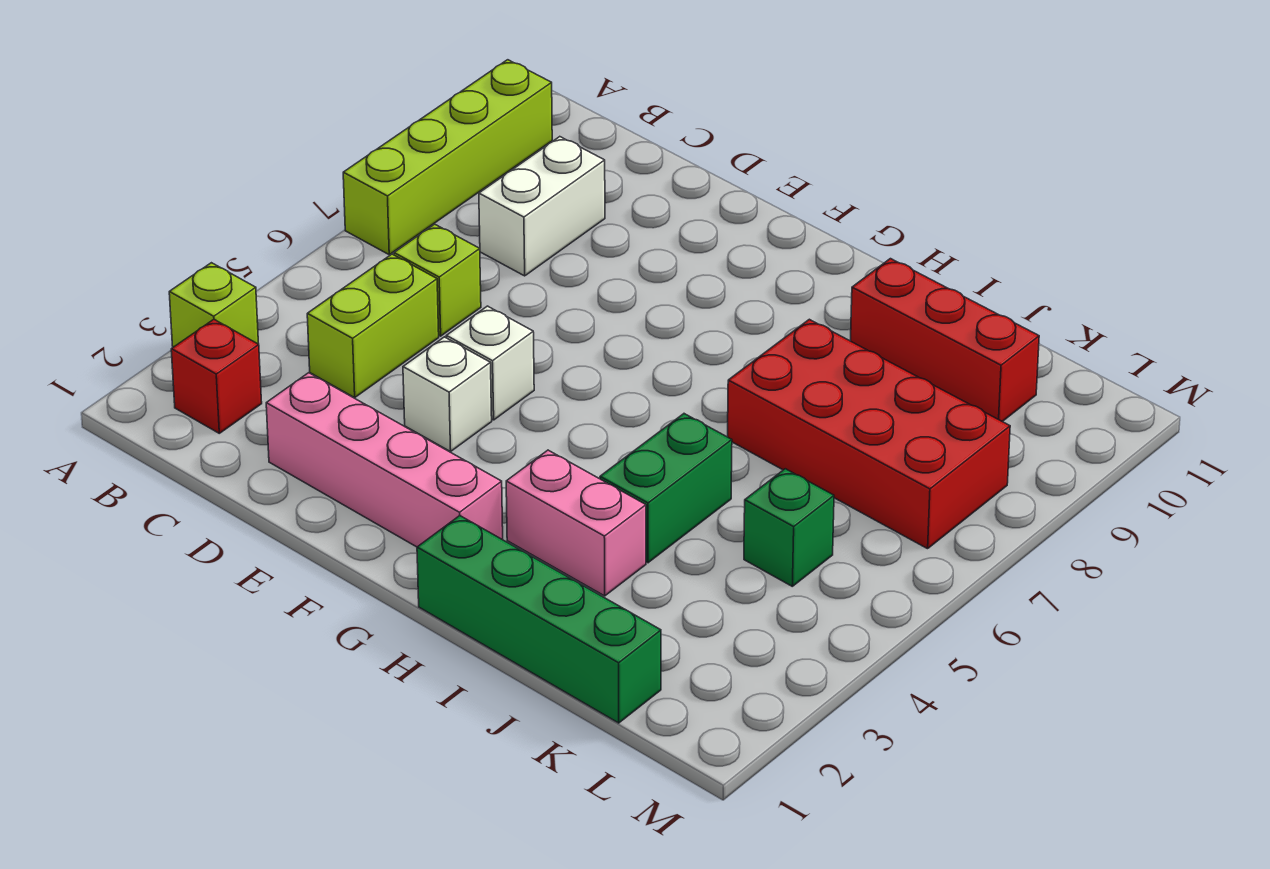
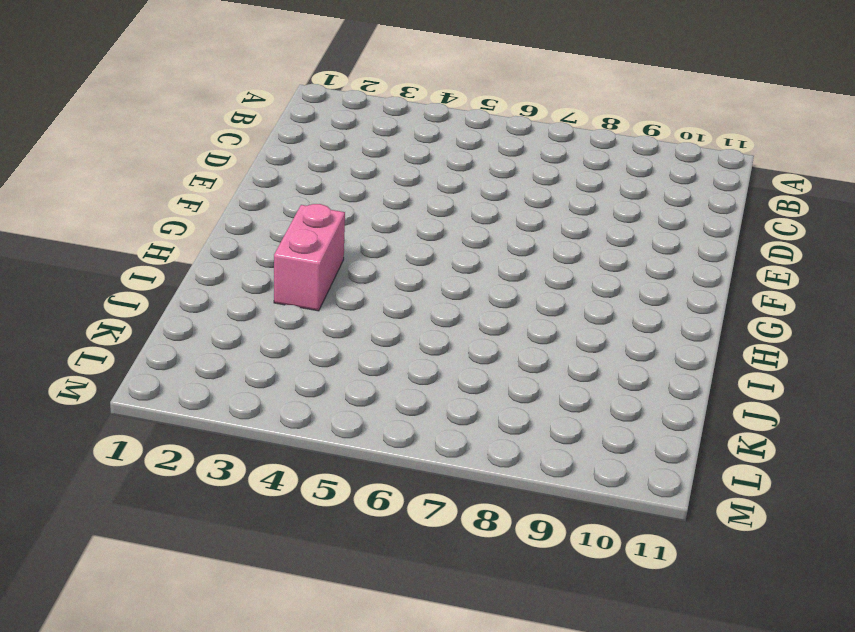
none -> lime 1x1 brick [169,263,259,347]
none -> lime 1x4 brick [343,60,552,255]
none -> red 1x1 brick [171,319,262,433]

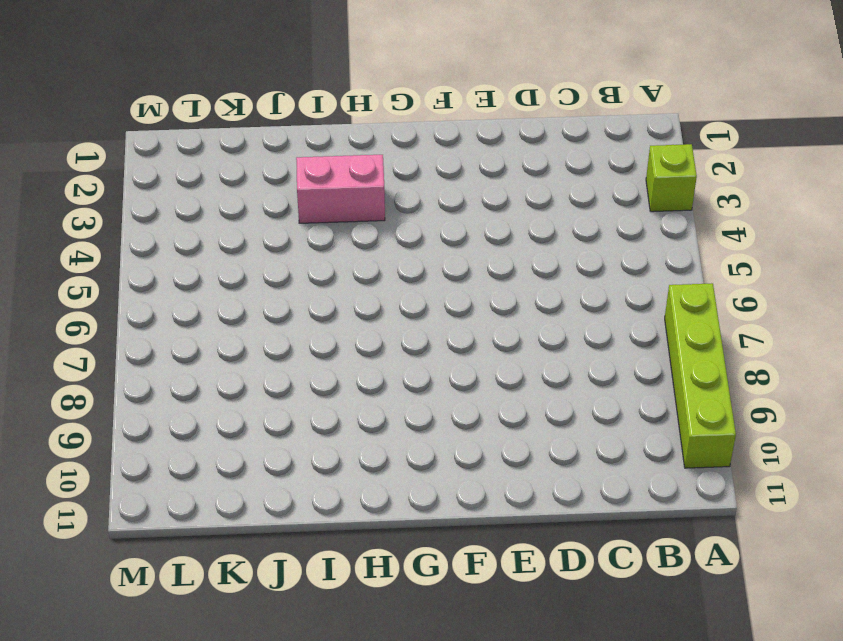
none -> red 1x1 brick [171,319,262,433]
none -> lime 1x2 brick [307,254,439,398]
none -> lime 1x1 brick [394,224,481,336]

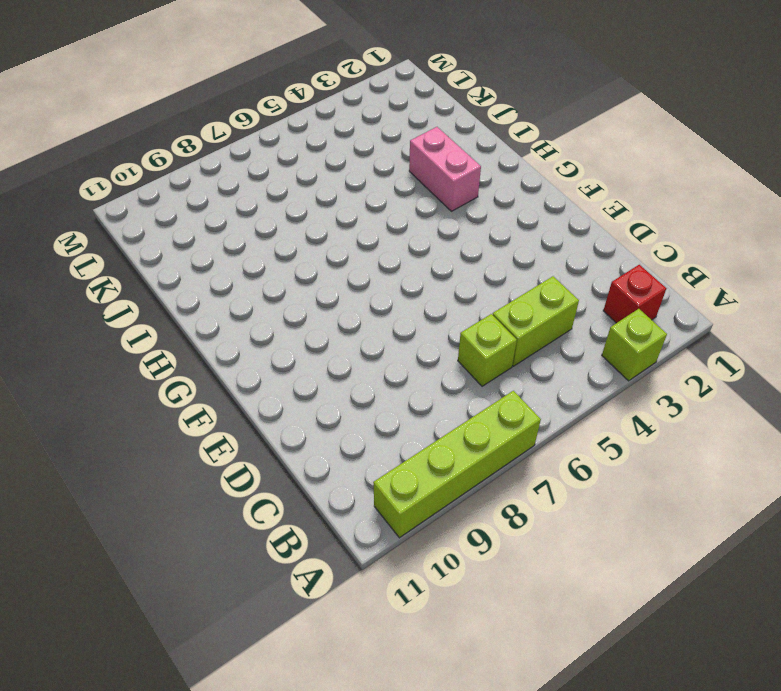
none -> white 1x2 brick [479,137,605,276]
none -> pink 1x4 brick [266,373,503,547]
none -> white 1x1 brick [403,337,492,452]

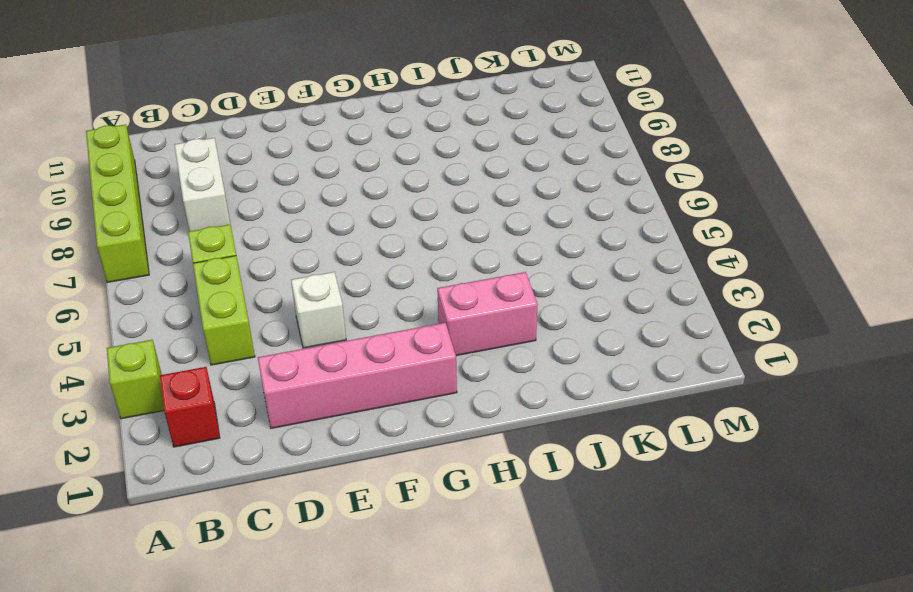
none -> white 1x1 brick [446,306,534,420]
none -> green 1x4 brick [417,516,661,723]
none -> green 1x2 brick [600,414,732,563]

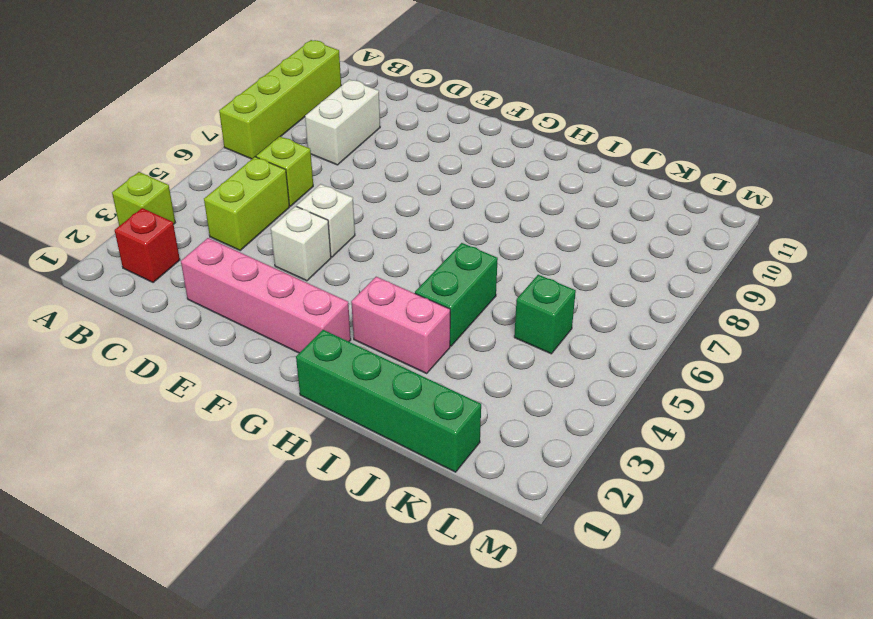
none -> red 2x4 brick [728,319,1010,549]
none -> red 1x3 brick [851,259,1039,422]

